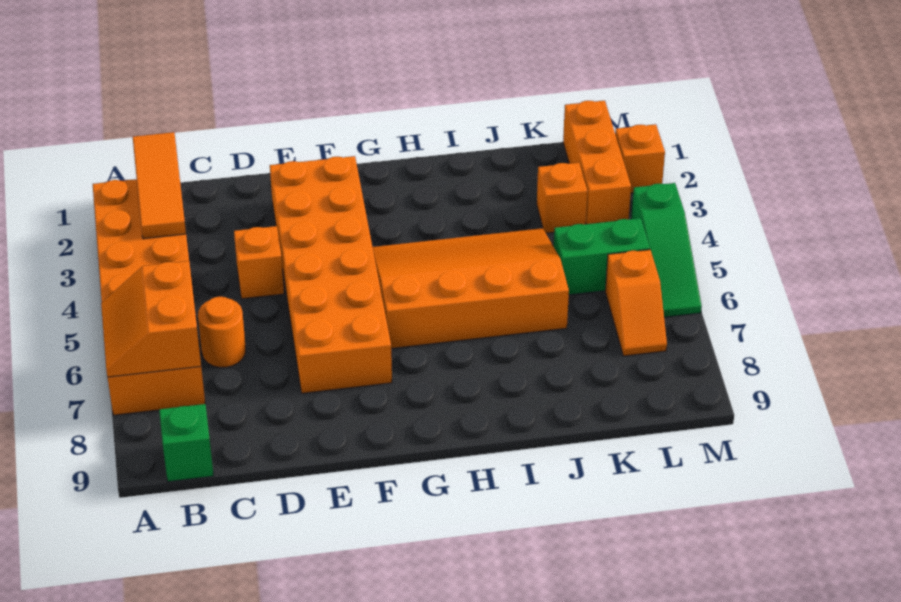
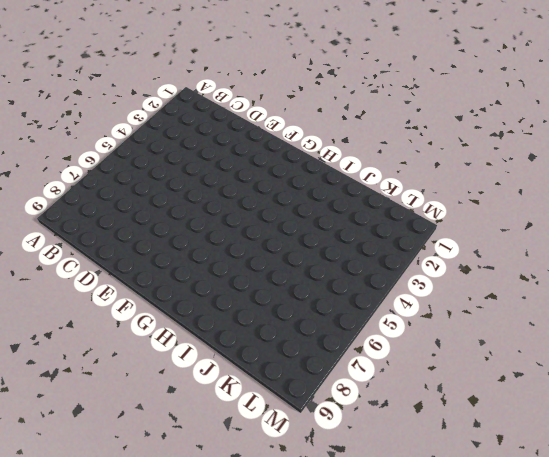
none -> orange 2x6 brick [93,179,205,415]
none -> green 1x1 brick [159,404,214,482]
none -> orange 1x1 round brick [198,297,246,367]

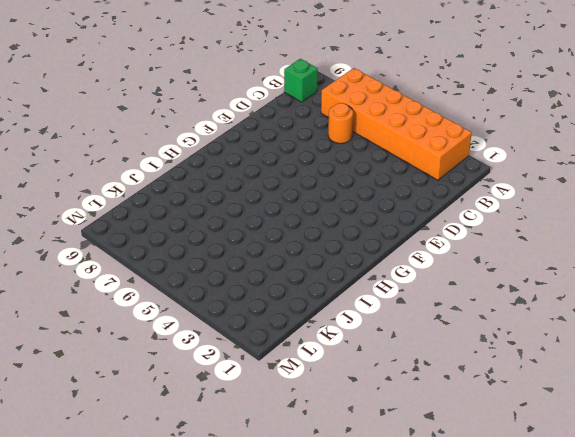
none -> orange 1x1 brick [234,226,284,299]
none -> orange 2x6 brick [270,156,392,393]
none -> orange 3x4 slope [373,228,569,348]

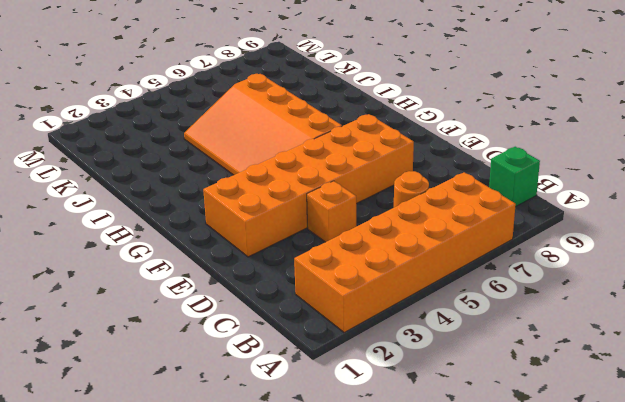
none -> orange 1x1 brick [537,163,587,233]
none -> green 1x2 brick [554,218,650,295]
none -> orange 1x3 brick [563,101,631,224]

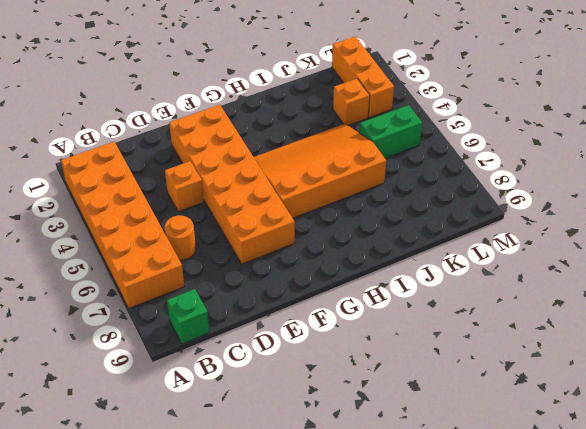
none -> orange 1x2 slope [605,250,667,356]
none -> orange 1x1 brick [615,124,665,193]
none -> green 1x3 slope [631,183,702,317]

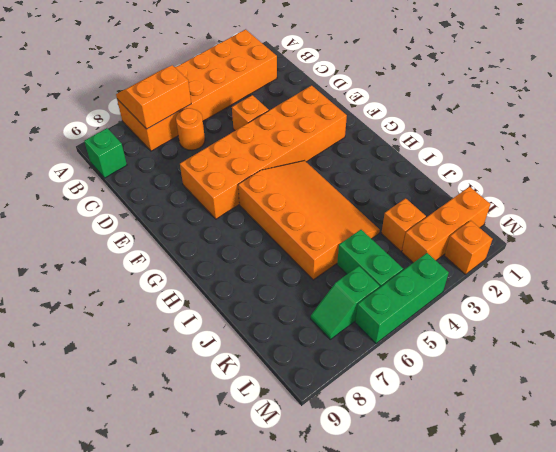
green 1x2 slope [311,266,380,339] -> orange 1x2 slope [605,250,667,356]
green 1x3 brick [355,253,449,343] -> green 1x3 slope [631,183,702,317]
none -> orange 1x3 tile [133,132,186,239]

